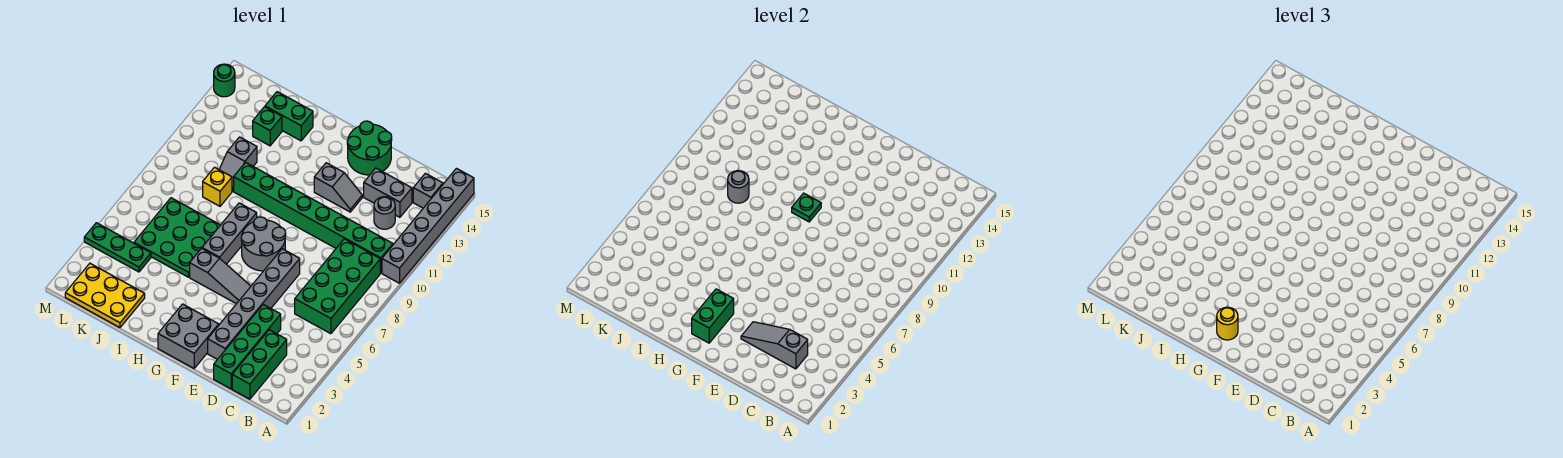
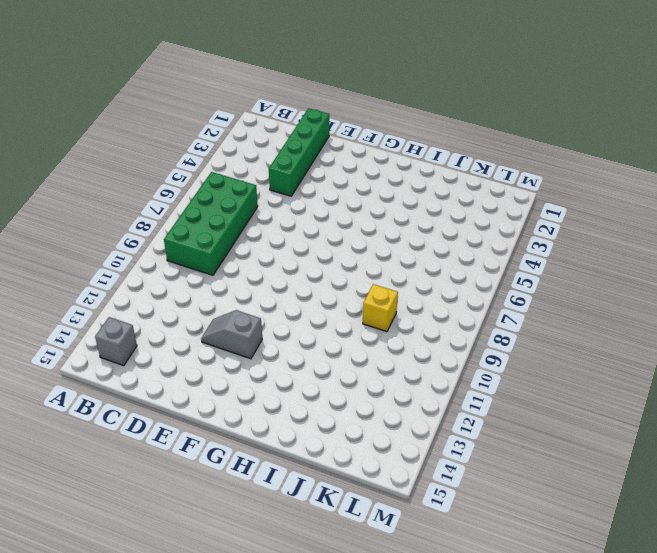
none -> grey 1x6 brick [382,168,474,283]
none -> green 1x8 brick [234,162,393,273]
none -> green 1x3 brick [232,330,287,399]

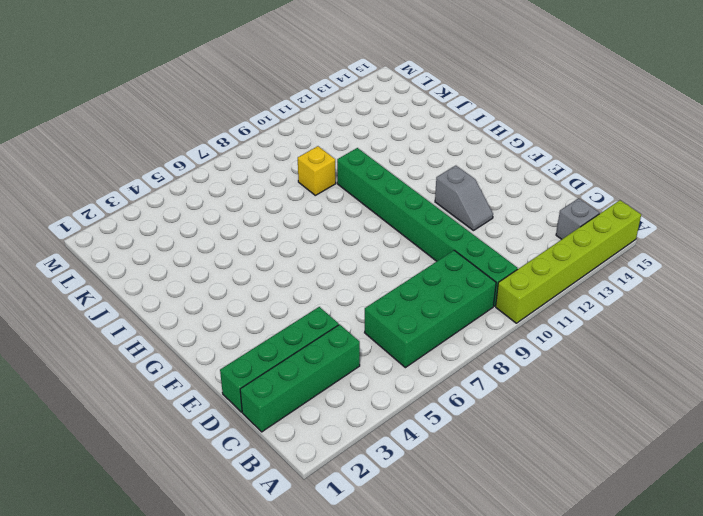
lime 1x6 brick [496,200,641,323] -> grey 1x6 brick [382,168,474,283]
green 1x4 brick [240,324,360,432] -> green 1x3 brick [232,330,287,399]
none -> grey 1x1 round brick [374,197,395,229]
none -> grey 1x2 brick [364,168,412,217]
none -> grey 1x6 brick [208,249,300,359]

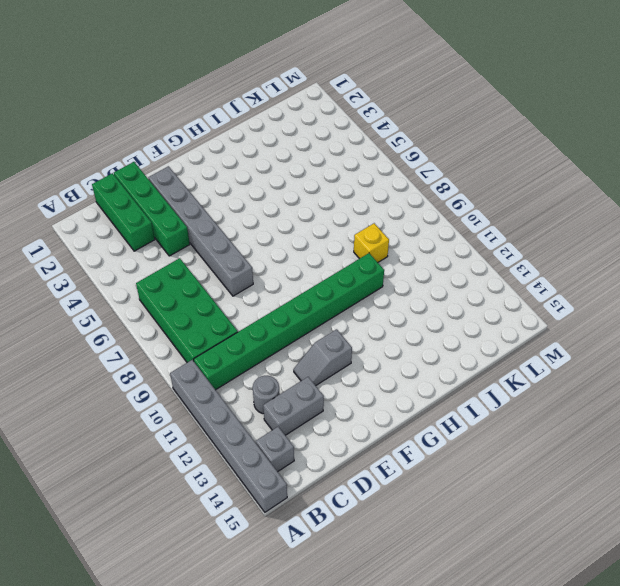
none -> green 2x2 round brick [347,121,392,175]
none -> grey 2x2 brick [158,304,219,368]
none -> grey 1x3 slope [190,248,251,304]

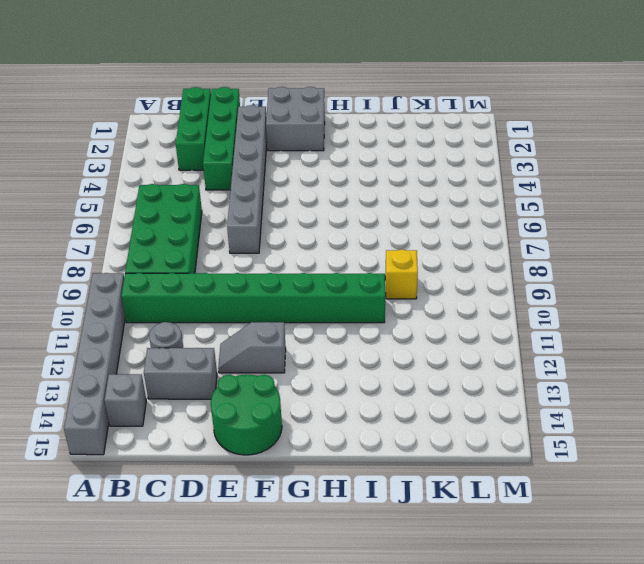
none -> grey 1x3 slope [190,248,251,304]
none -> grey 2x2 round brick [241,217,286,271]
none -> grey 1x3 brick [202,203,257,264]

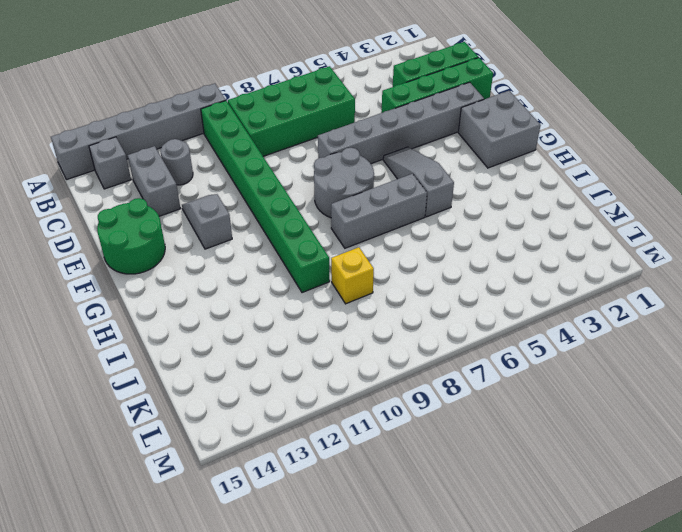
none -> green 3x3 plate [134,198,220,277]
none -> green 1x2 brick [265,92,313,141]
none -> yellow 2x3 plate [65,263,145,328]

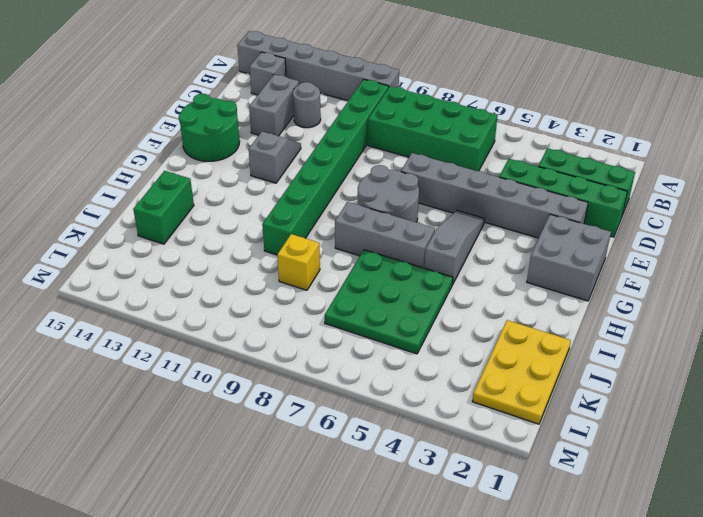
none -> grey 1x2 slope [219,137,257,191]
none -> green 1x1 brick [253,107,282,146]
none -> green 1x3 plate [84,223,151,272]

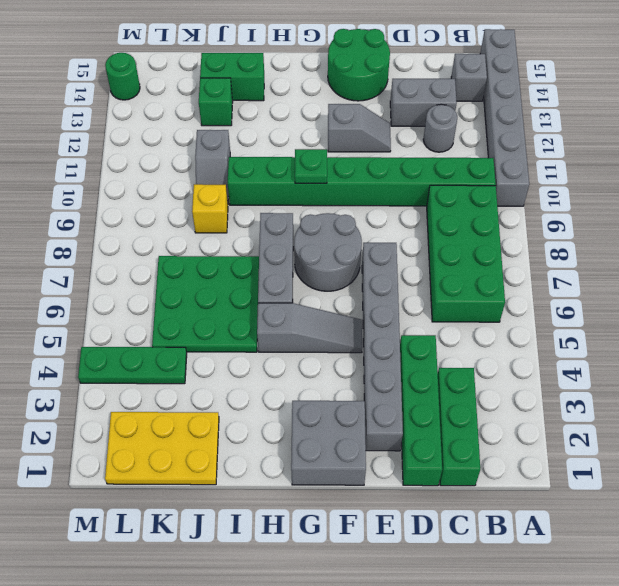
none -> grey 1x3 slope [741,322,808,369]
none -> green 1x2 brick [692,289,734,343]
none -> grey 1x1 round brick [728,171,749,203]

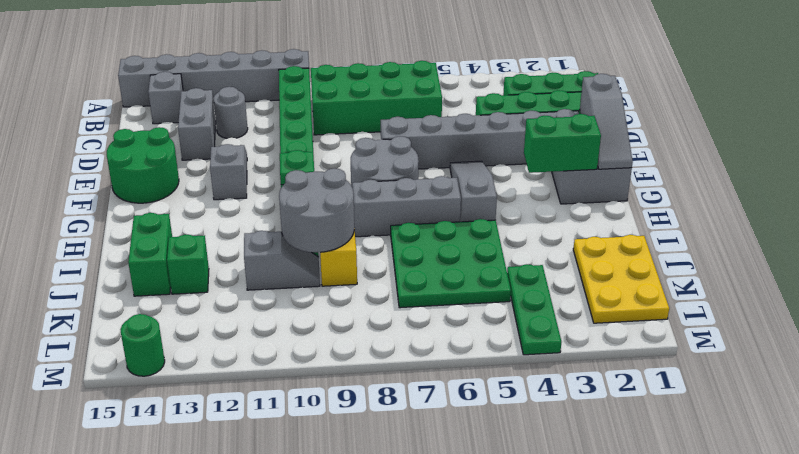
grey 1x3 slope [580,74,633,169] -> grey 1x3 slope moved to [741,322,808,369]
grey 2x2 round brick [279,168,354,253] -> grey 1x1 round brick [728,171,749,203]
none -> yellow 1x1 round brick [1217,307,1238,340]

